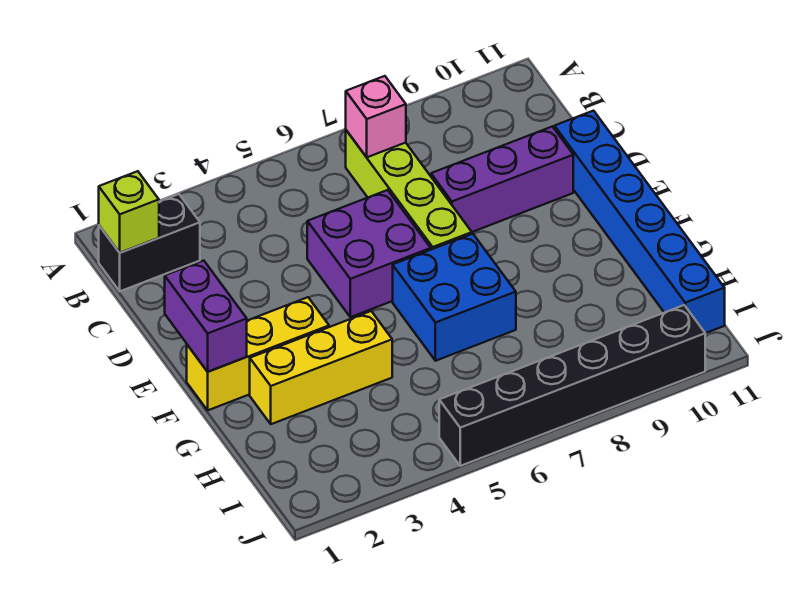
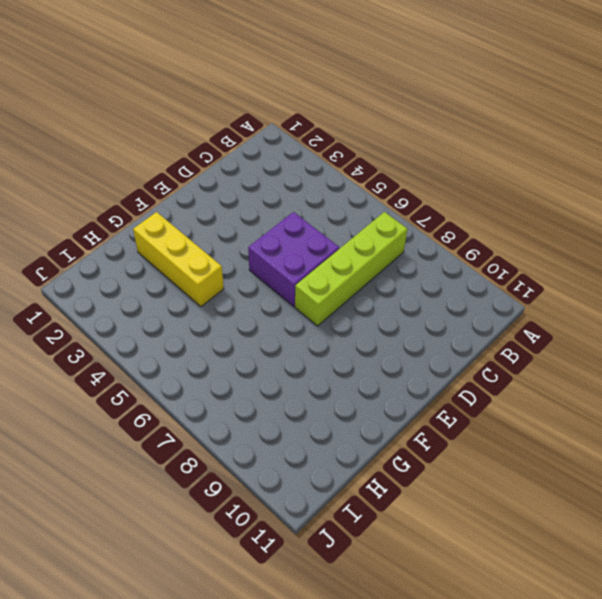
none -> black 1x2 brick [99,194,200,291]
none -> purple 1x3 brick [431,127,573,232]
none -> blue 1x6 brick [554,111,725,333]

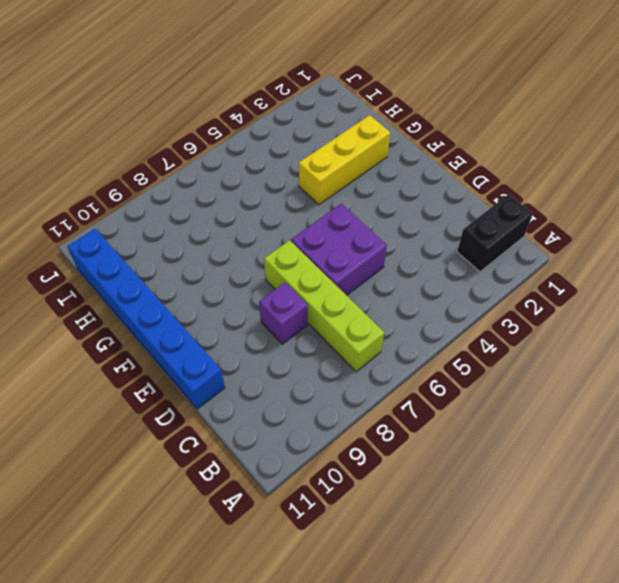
purple 1x1 brick [259,282,308,344] -> purple 1x3 brick [431,127,573,232]
none -> yellow 1x3 brick [187,297,329,410]
none -> blue 2x2 brick [393,234,516,361]
none -> black 1x6 brick [439,305,705,466]

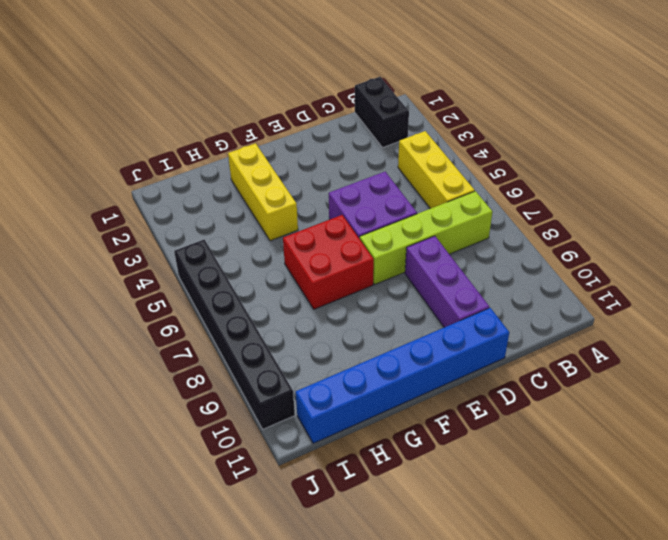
yellow 1x3 brick [398,131,475,209] -> yellow 1x3 brick moved to [187,297,329,410]
red 2x2 brick [283,215,374,309] -> blue 2x2 brick [393,234,516,361]
none -> lime 1x1 brick [99,171,159,253]
none -> pink 1x1 brick [346,76,406,157]
none -> purple 1x2 brick [165,261,247,372]

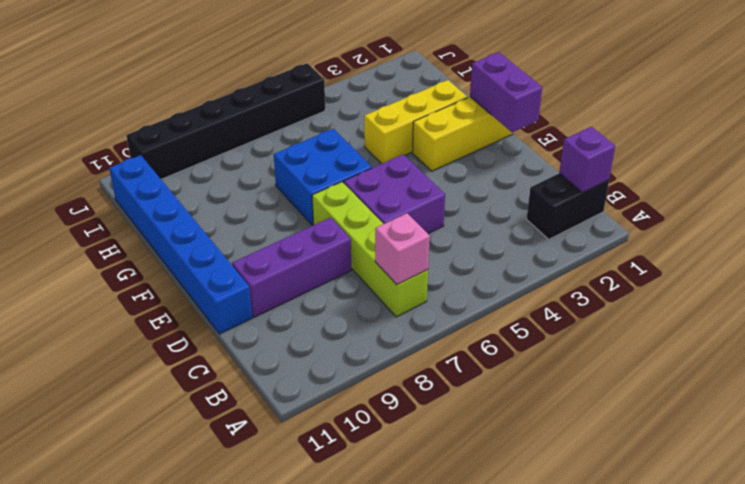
purple 1x1 brick [559,127,615,193] -> lime 1x1 brick [99,171,159,253]

